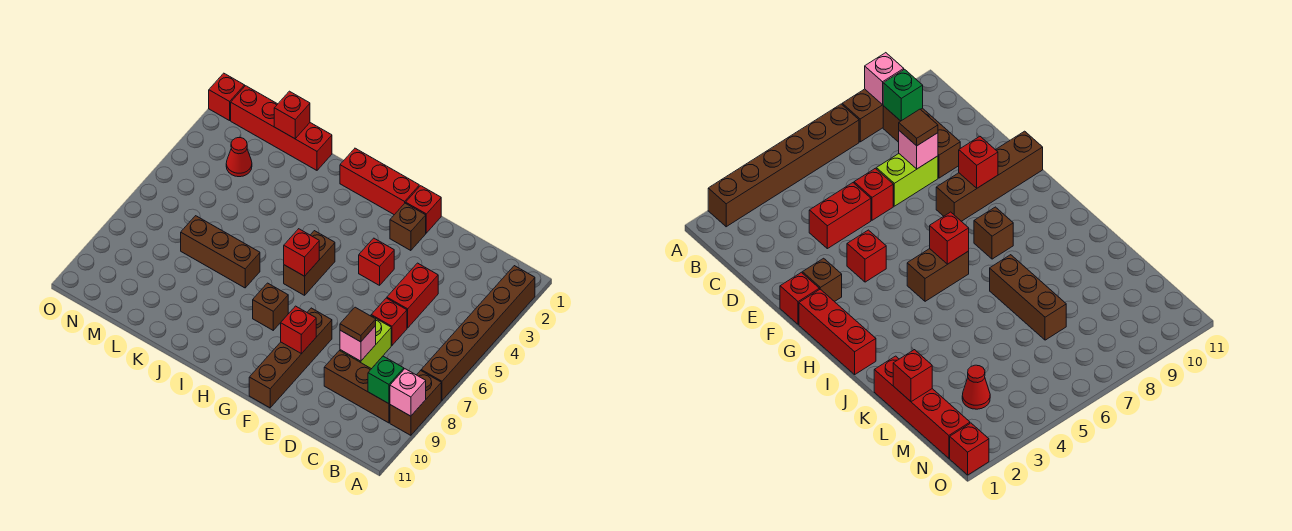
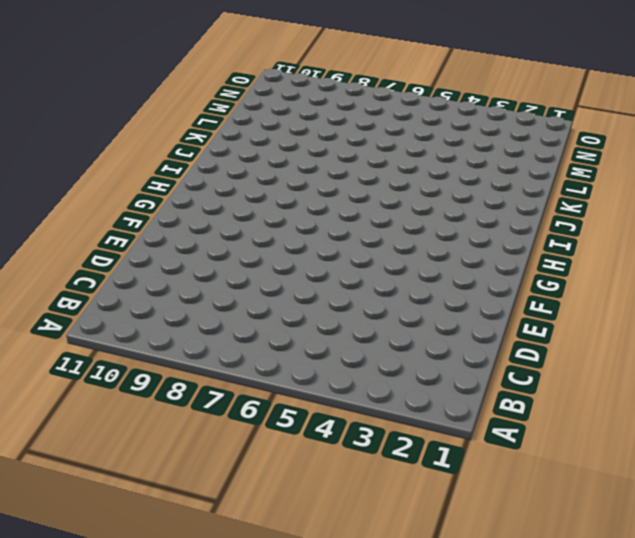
none -> brown 1x6 brick [421,266,535,400]
none -> brown 1x2 brick [390,371,441,435]
none -> brown 1x3 brick [324,351,390,423]

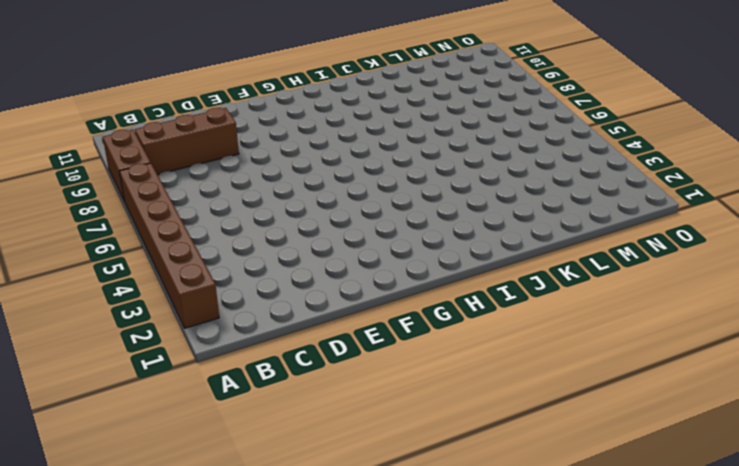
none -> red 1x2 brick [387,263,438,328]
none -> red 1x1 brick [371,298,407,345]
none -> lime 1x2 brick [340,316,391,369]

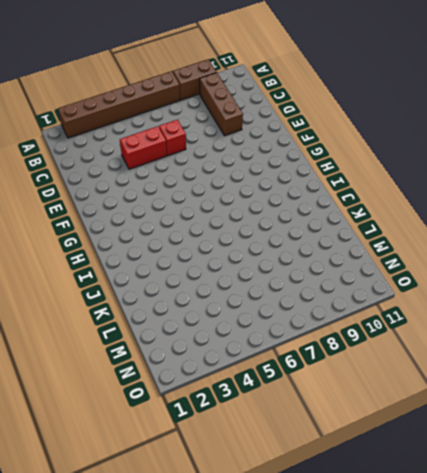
none -> lime 1x2 brick [340,316,391,369]
none -> red 1x1 brick [406,186,441,233]
none -> brown 1x1 brick [390,203,426,251]

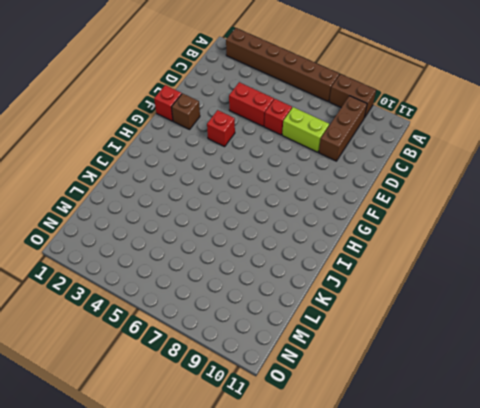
none -> brown 1x4 brick [249,308,332,408]
none -> red 1x3 brick [340,148,419,215]
none -> brown 1x2 brick [284,231,335,295]

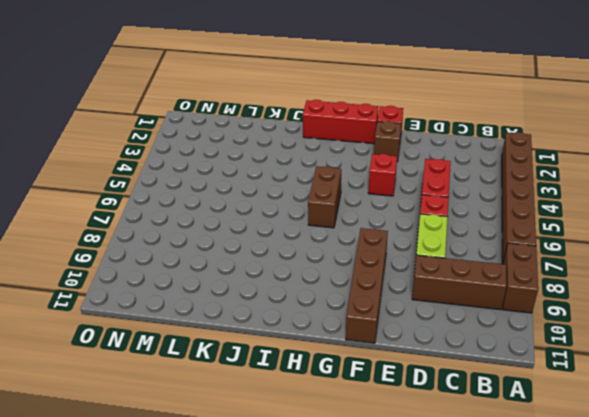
none -> brown 1x1 brick [253,283,288,330]
none -> brown 1x3 brick [181,216,260,288]
none -> red 1x4 brick [231,86,332,170]

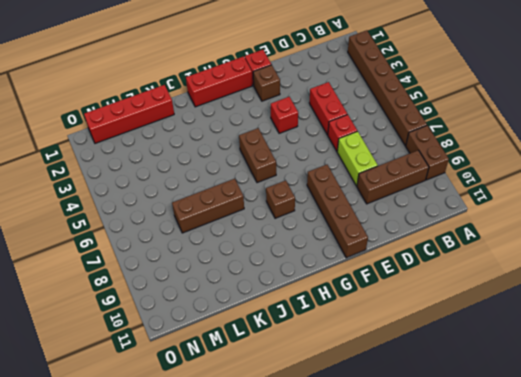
none -> red 1x1 cone [226,138,252,177]
none -> red 1x1 brick [209,73,245,121]
none -> pink 1x1 brick [390,369,426,416]

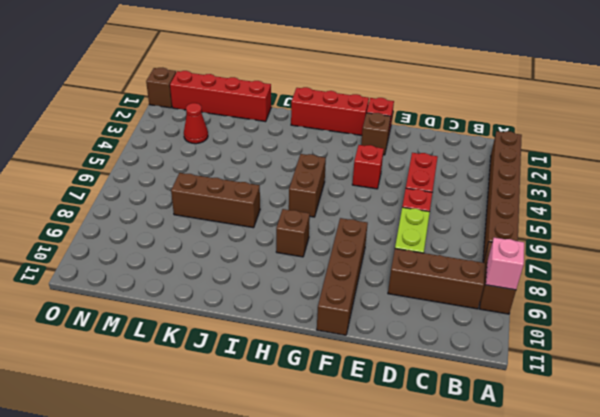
brown 1x1 brick [146,68,176,108] -> red 1x1 brick [209,73,245,121]
none -> green 1x1 brick [368,356,404,404]
none -> pink 1x1 brick [340,326,376,361]
none -> red 1x1 brick [281,306,316,354]

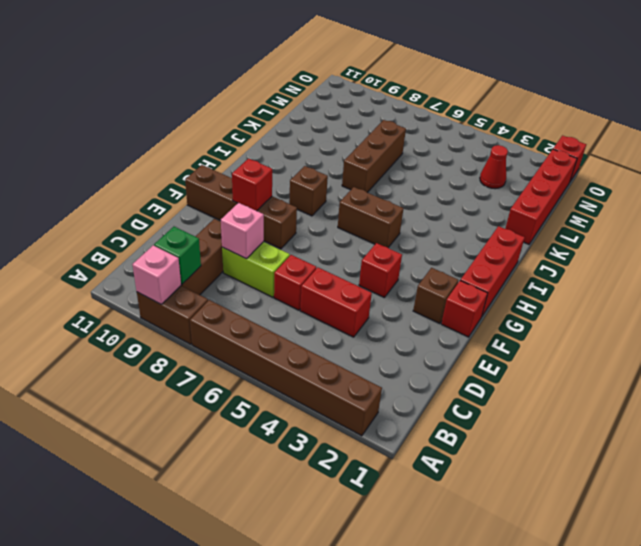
none -> red 1x1 brick [284,229,319,276]
none -> red 1x1 brick [274,91,310,139]
none -> brown 1x1 tile [340,307,376,342]

